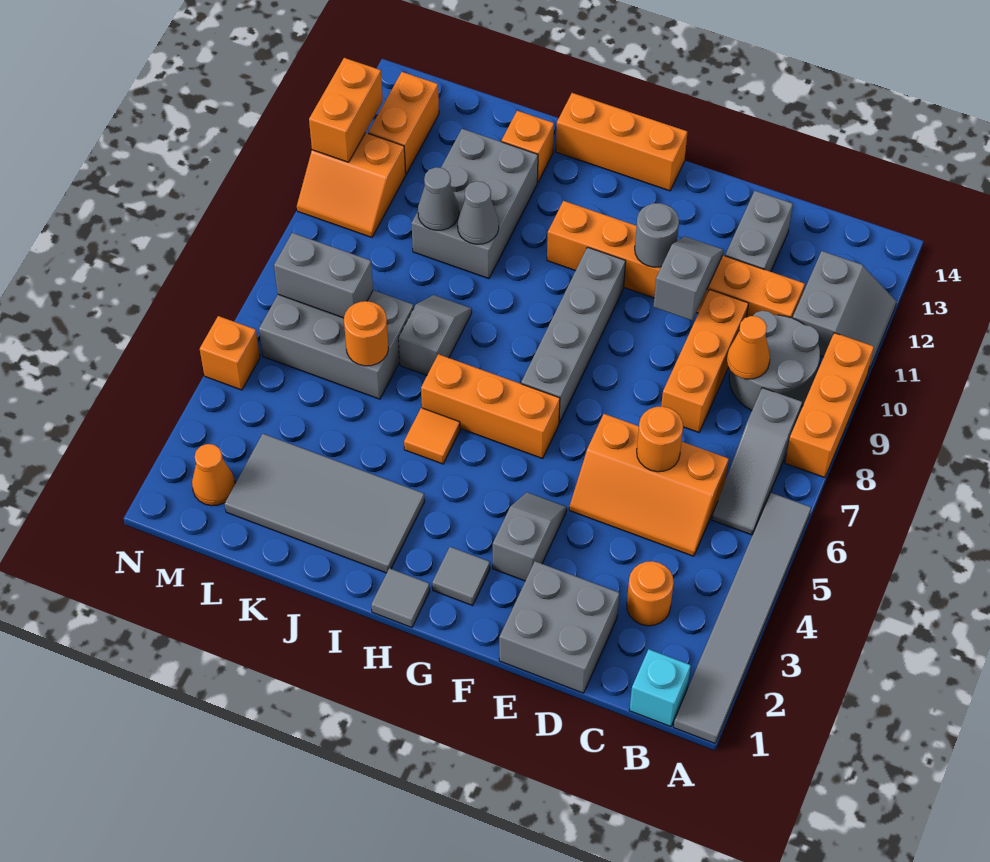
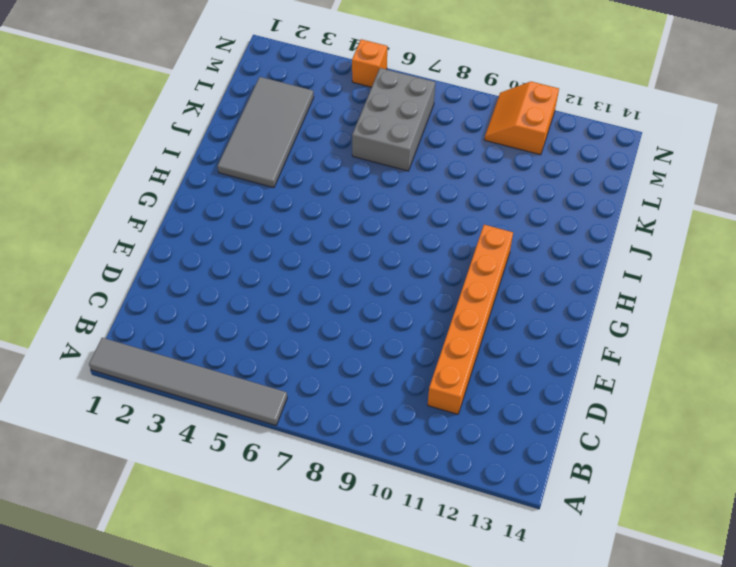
none -> orange 1x3 brick [785,333,874,478]
none -> grey 2x2 slope [793,251,897,372]
none -> cyan 1x1 brick [629,649,691,727]
none -> grey 1x3 slope [712,388,802,535]

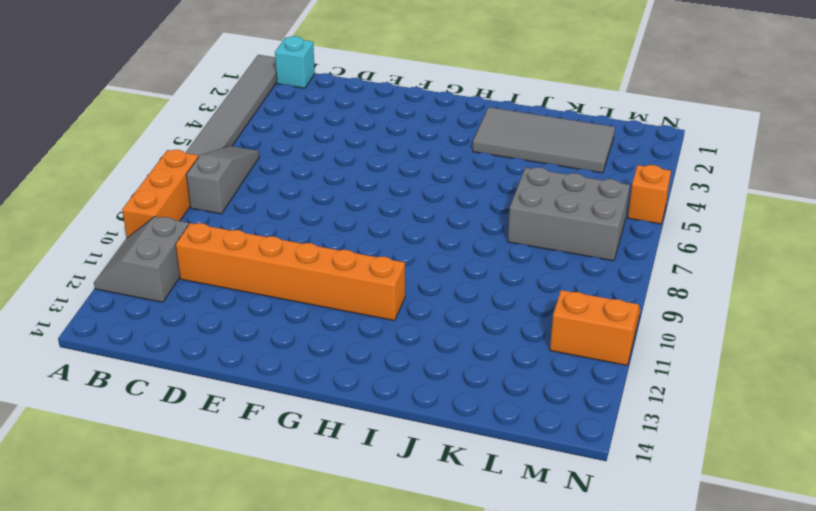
none -> grey 2x2 round brick [729,311,820,410]
none -> orange 1x1 round brick [627,561,674,626]
none -> orange 2x3 slope [569,414,729,556]
none -> grey 2x2 brick [499,561,619,693]

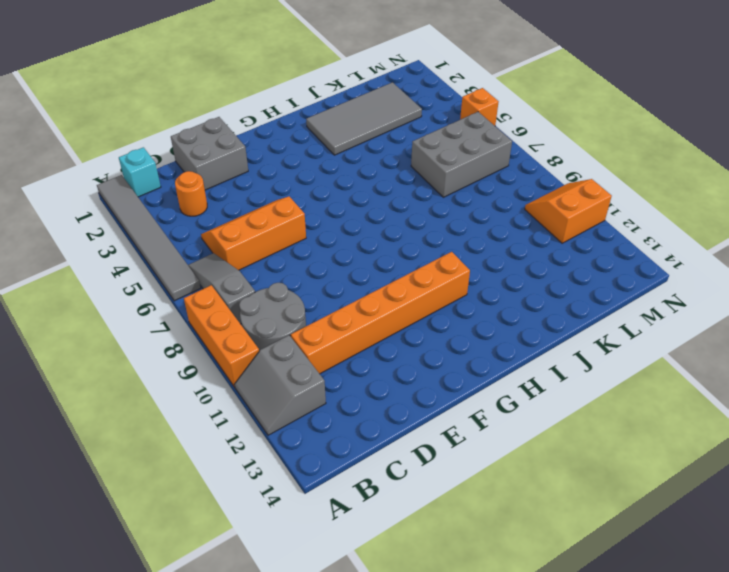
none -> orange 1x3 brick [661,290,749,432]
none -> grey 1x2 brick [725,191,793,272]
none -> grey 1x2 slope [493,492,567,581]
none -> grey 1x1 tile [432,547,490,605]

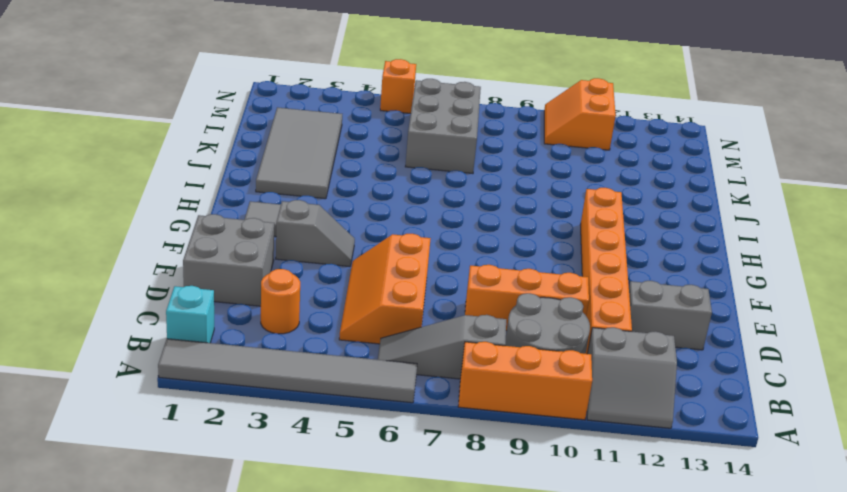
none -> orange 1x3 brick [421,354,560,458]
none -> grey 1x4 brick [521,247,626,423]
none -> orange 1x3 brick [556,93,687,191]
none -> grey 1x1 tile [371,568,430,627]

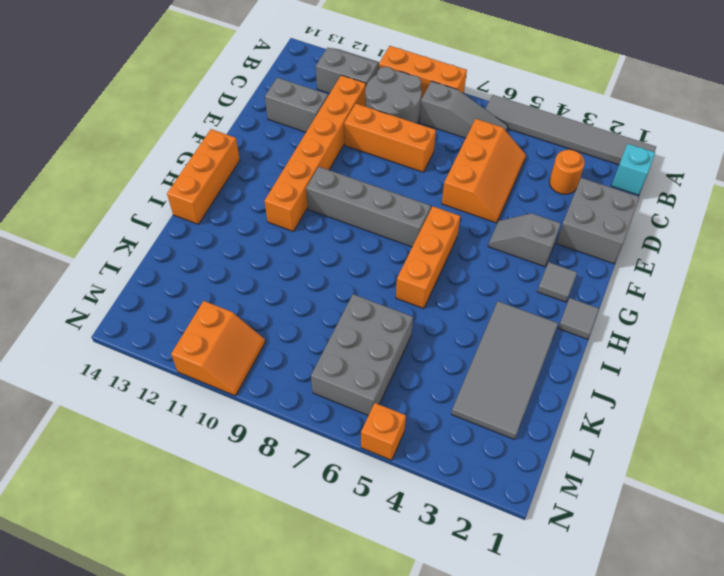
none -> orange 1x1 tile [404,408,460,464]
none -> grey 1x2 slope [398,295,472,375]
none -> grey 2x3 brick [411,129,538,279]
none -> orange 1x1 brick [502,111,554,182]

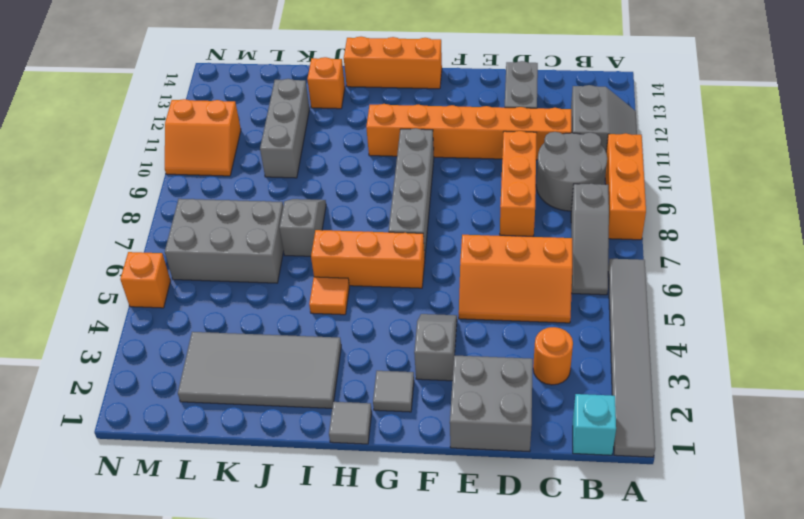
grey 1x3 brick [260,79,309,178] -> grey 2x3 brick [411,129,538,279]
none -> orange 1x1 cone [192,444,235,506]
none -> orange 1x2 brick [368,72,439,174]
none -> orange 1x1 cone [727,316,770,379]
none -> orange 1x1 round brick [637,406,683,472]

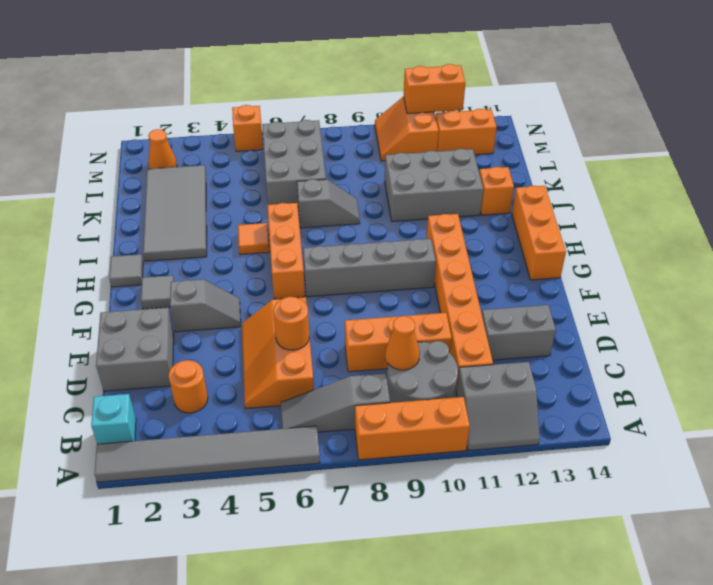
none -> grey 1x2 slope [653,236,723,321]
none -> grey 1x1 round brick [635,203,679,267]
none -> grey 1x1 cone [458,181,499,244]
none -> orange 1x1 round brick [344,301,389,366]

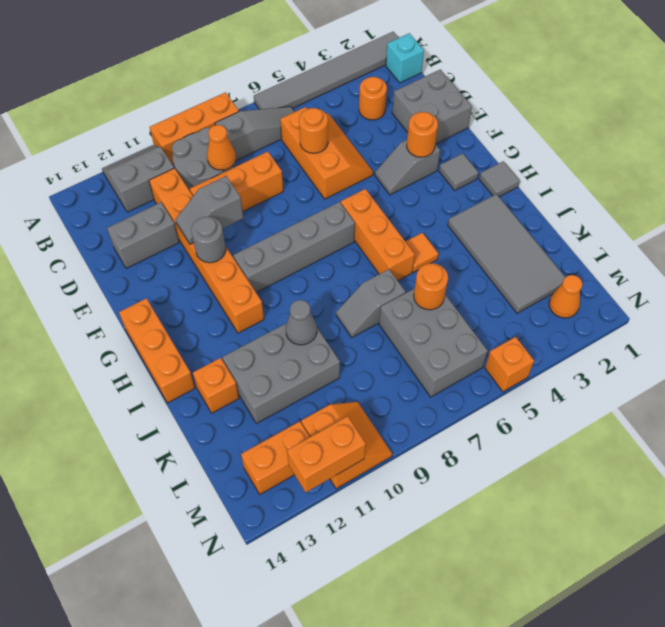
orange 1x1 round brick [407,112,438,157] -> none
none -> grey 1x1 cone [418,167,459,230]
none -> grey 1x2 brick [274,233,373,318]

